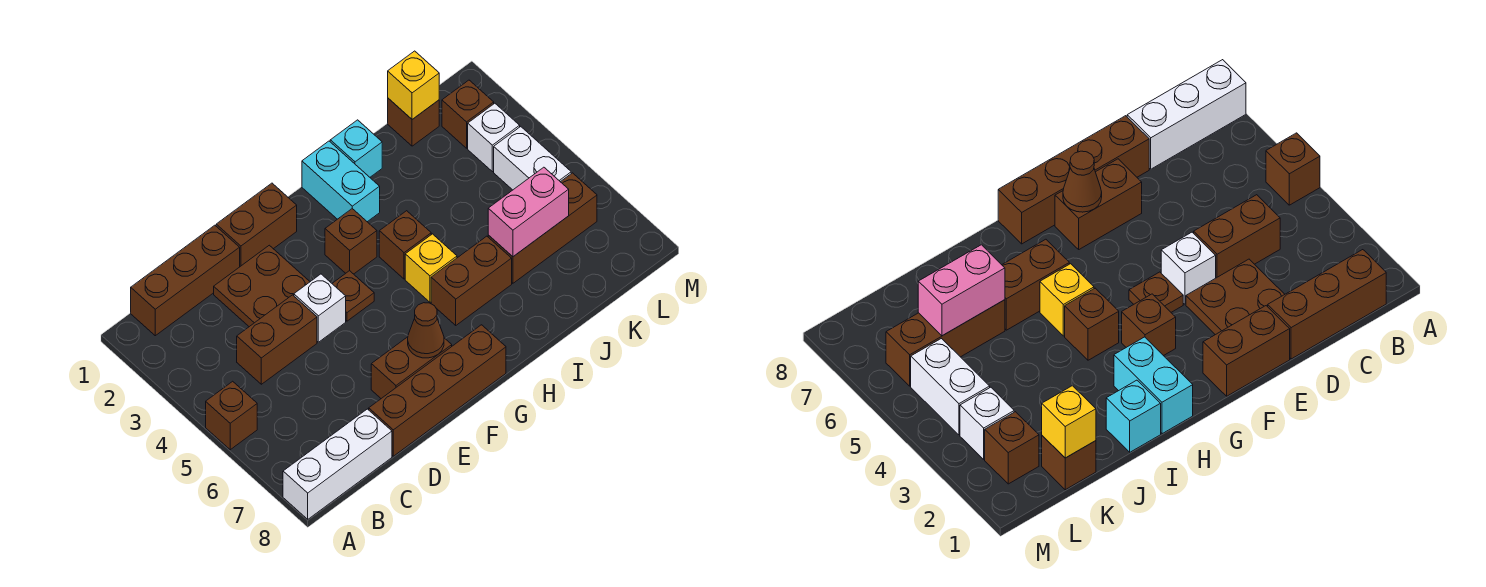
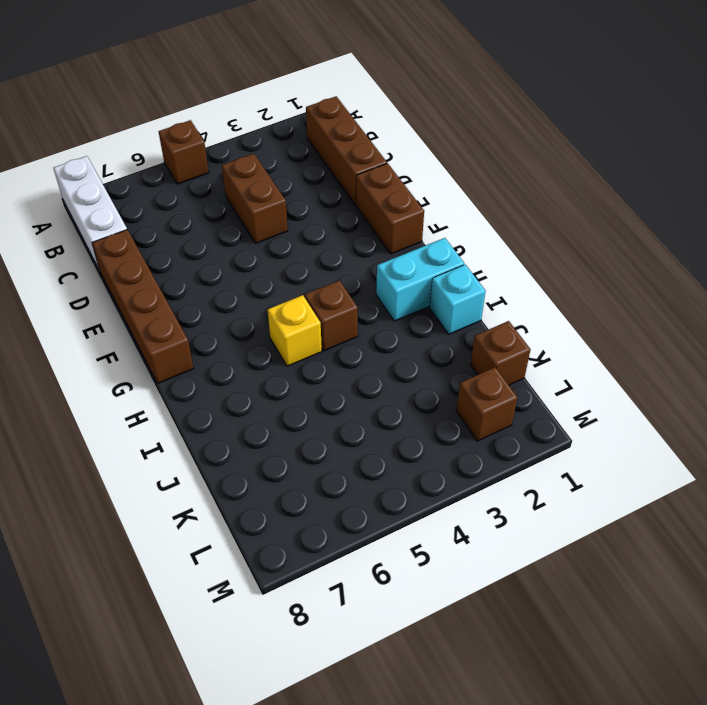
none -> brown 2x2 plate [214,245,310,327]
none -> white 1x1 brick [294,274,346,342]
none -> brown 1x2 brick [371,337,452,398]

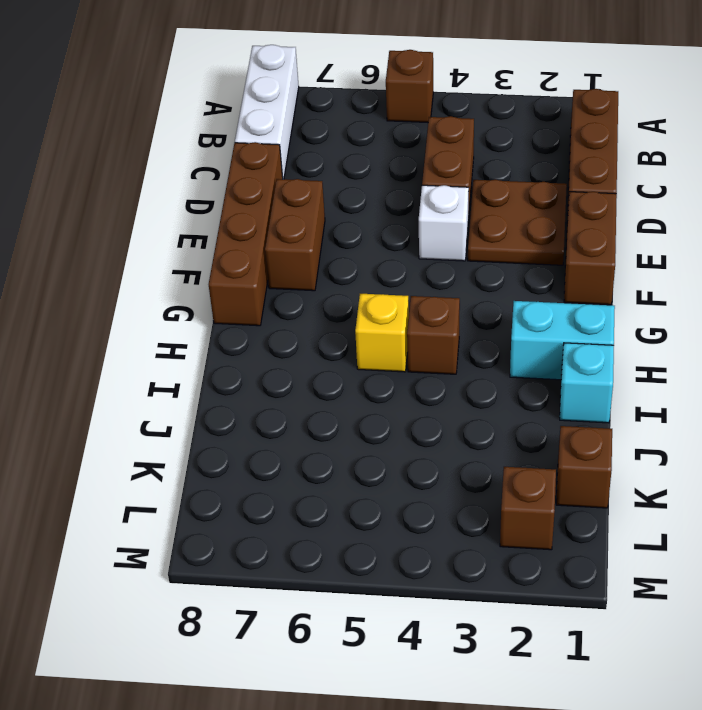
none -> brown 1x1 plate [332,271,374,321]
none -> brown 1x1 brick [325,209,377,274]
none -> brown 1x2 brick [431,236,512,325]

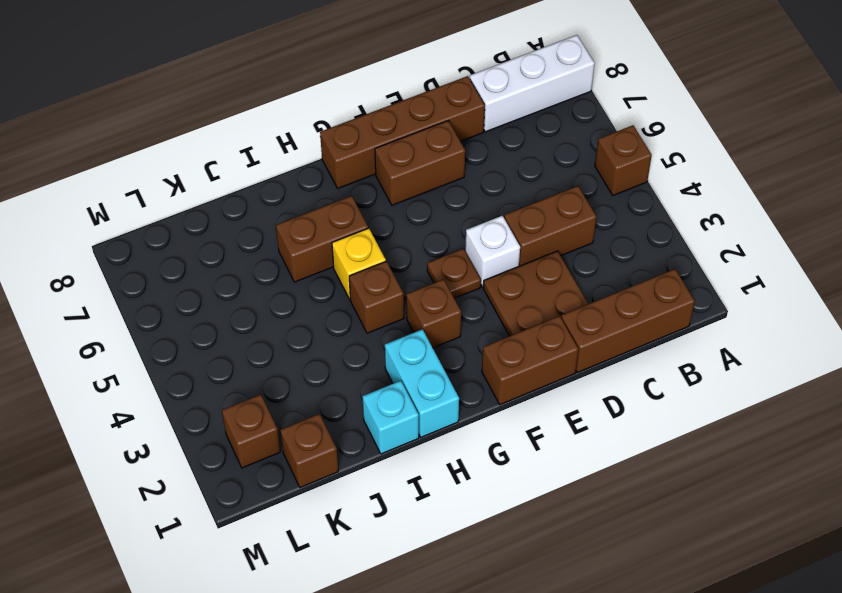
none -> brown 1x3 brick [488,173,597,283]
none -> white 1x1 brick [468,103,520,172]
none -> white 1x2 brick [494,127,571,190]

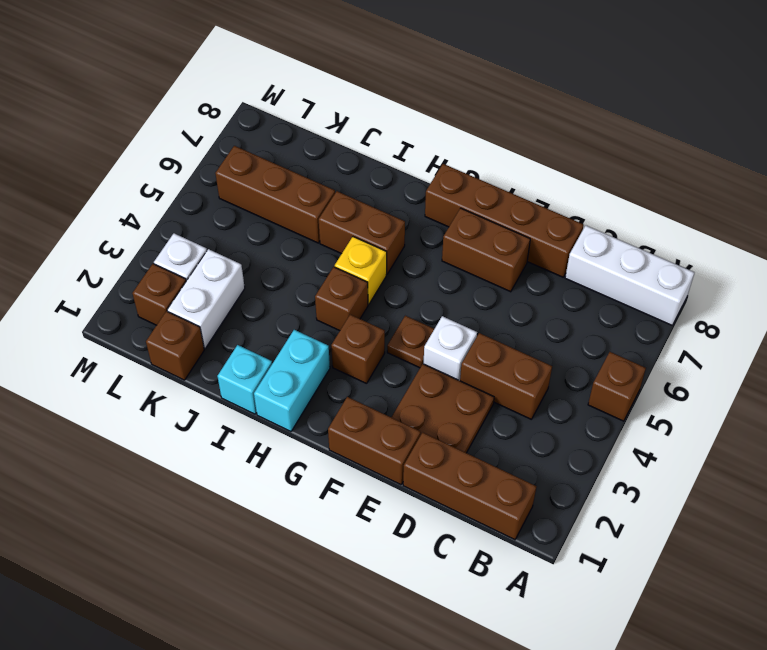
white 1x2 brick [168,249,245,348] -> white 1x2 brick moved to [494,127,571,190]
none -> brown 1x1 cone [408,303,444,358]
none -> pink 1x2 brick [488,167,569,257]
none -> yellow 1x1 brick [388,51,439,119]

